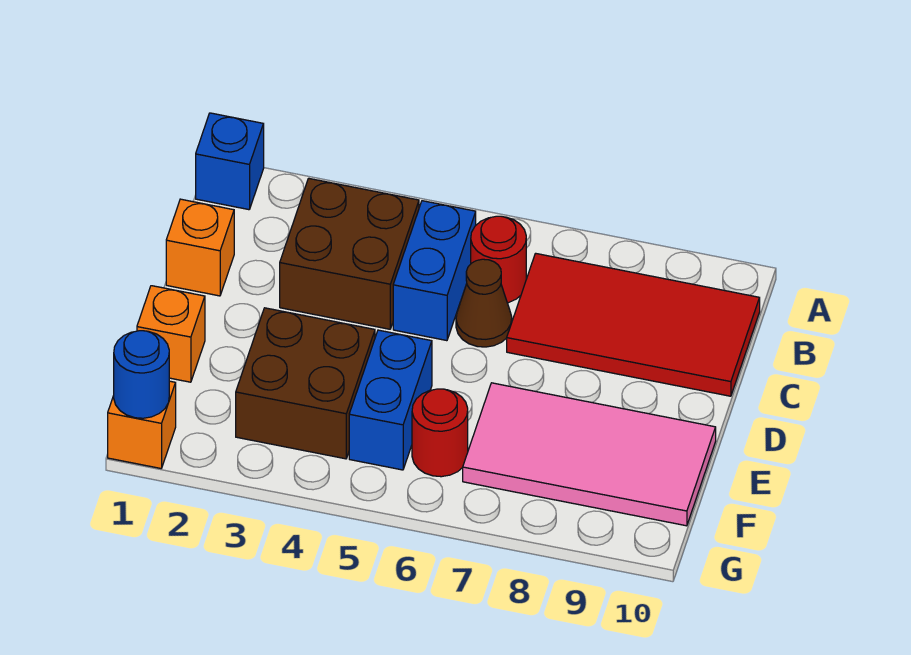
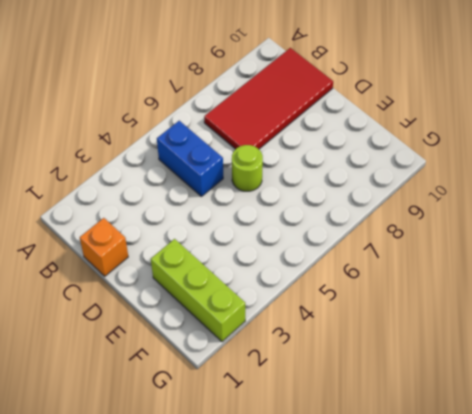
lime 1x1 round brick [232,145,263,191] -> none
lime 1x3 brick [151,239,245,342] -> none
none -> blue 1x1 brick [196,113,264,210]
none -> brown 2x2 brick [280,178,419,329]
none -> red 1x1 round brick [471,216,526,303]

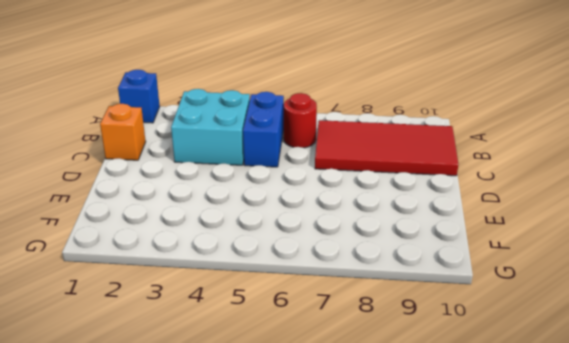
cyan 2x2 brick [171,89,250,165] -> brown 2x2 brick [280,178,419,329]
none -> brown 1x1 cone [456,259,512,347]
none -> orange 1x1 brick [137,286,205,382]
none -> brown 2x2 brick [236,308,375,459]

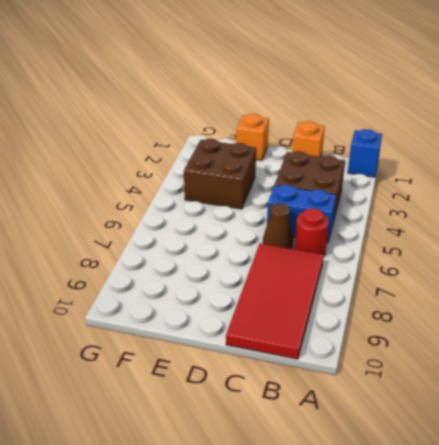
none -> blue 1x2 brick [349,330,432,470]
none -> pink 2x4 tile [463,383,716,526]
none -> red 1x1 round brick [412,389,468,477]

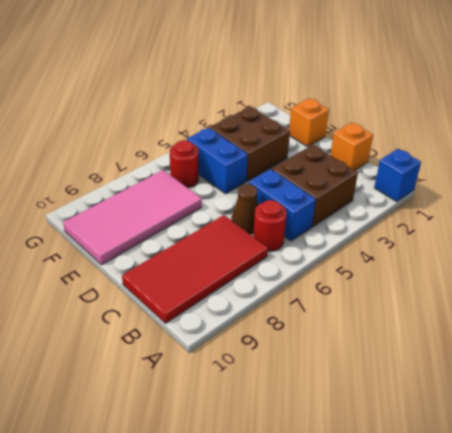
none -> orange 1x1 brick [108,381,176,468]
none -> blue 1x1 round brick [114,331,169,418]

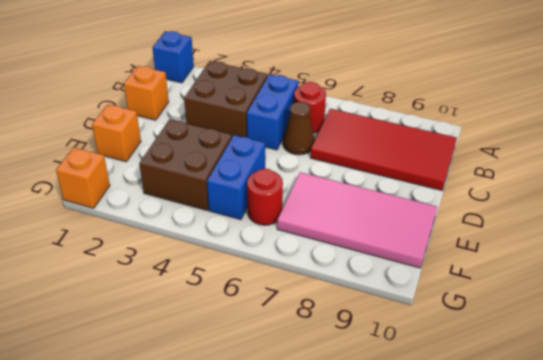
none -> blue 1x1 round brick [114,331,169,418]

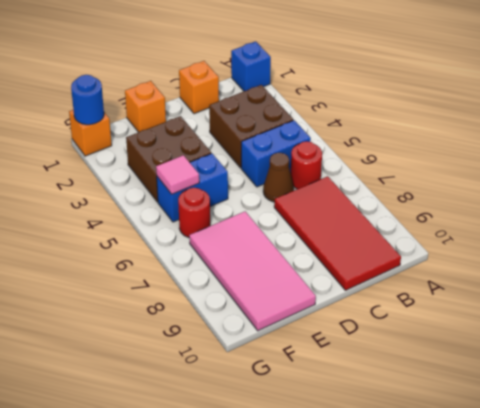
pink 1x1 tile [156,155,199,194] -> none

